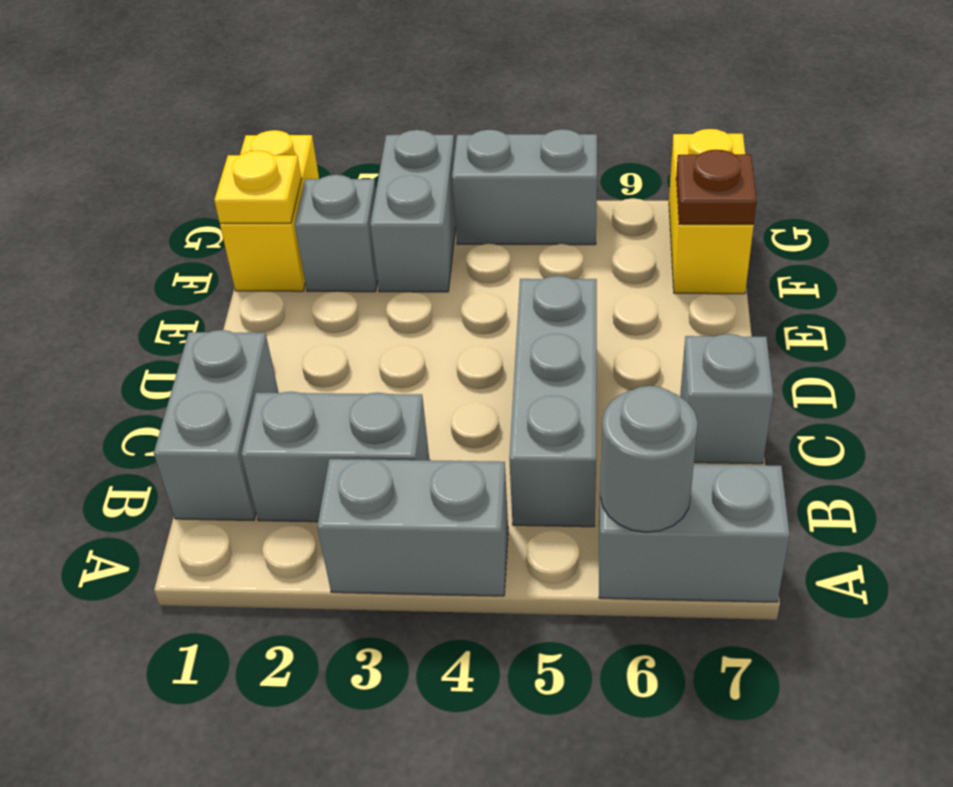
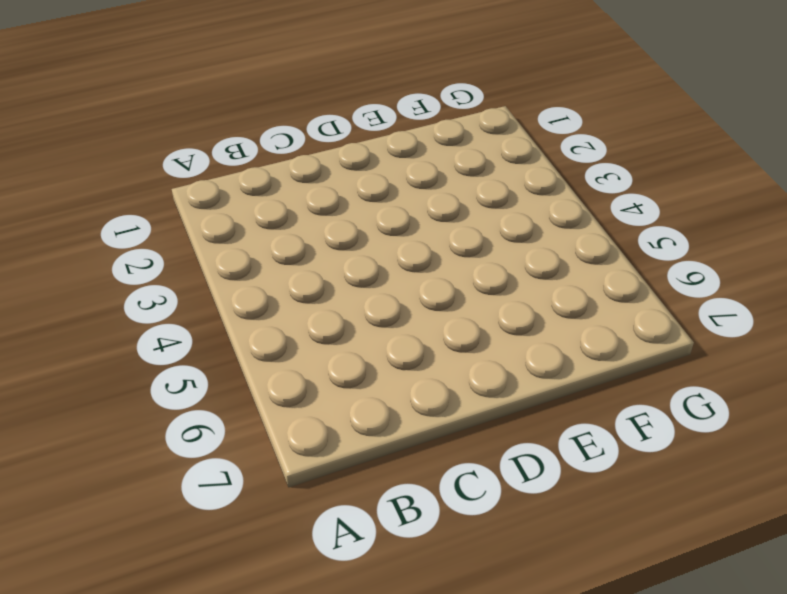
none -> grey 1x2 brick [317,459,508,596]
none -> grey 1x2 brick [599,464,790,602]
none -> grey 1x2 brick [154,330,279,520]

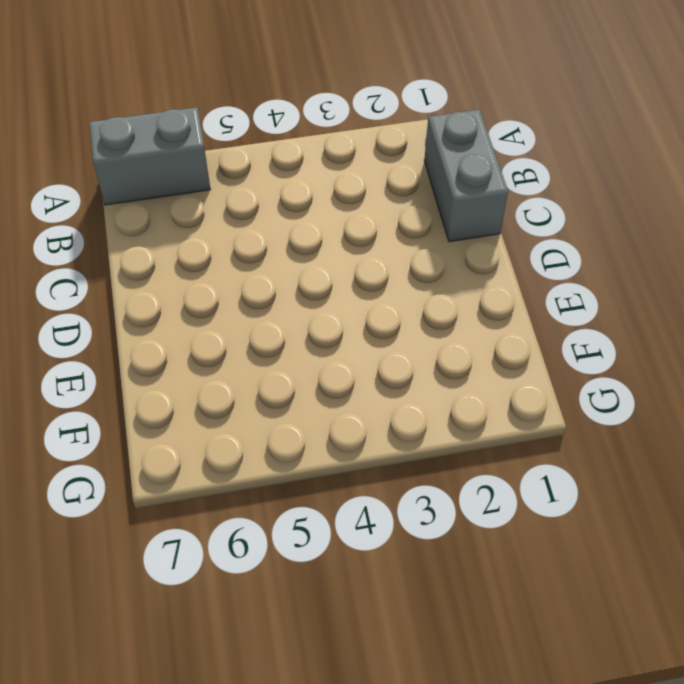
none -> grey 1x2 brick [317,459,508,596]
none -> grey 1x2 brick [241,392,429,522]
none -> grey 1x3 brick [509,276,597,527]

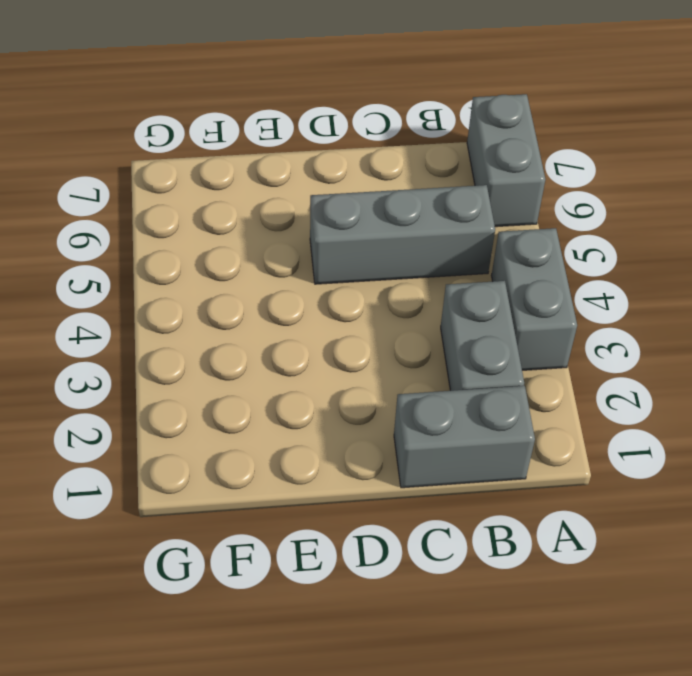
none -> grey 1x1 brick [680,334,773,464]
none -> yellow 1x2 brick [220,130,319,291]
none -> grey 1x1 brick [295,175,378,292]

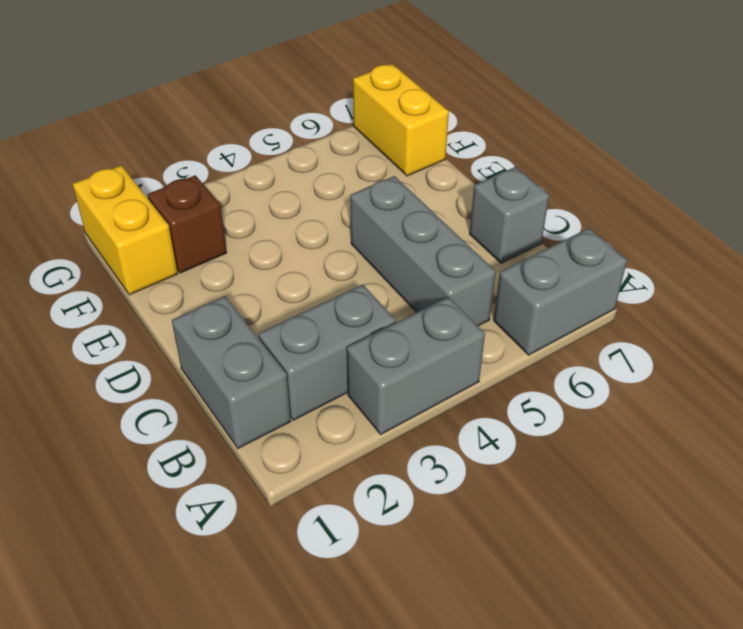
brown 1x1 brick [148,175,227,273] -> grey 1x1 brick [295,175,378,292]
none -> grey 1x2 brick [370,130,456,292]
none -> grey 1x2 brick [452,129,597,245]
none -> grey 1x1 round brick [601,386,698,532]

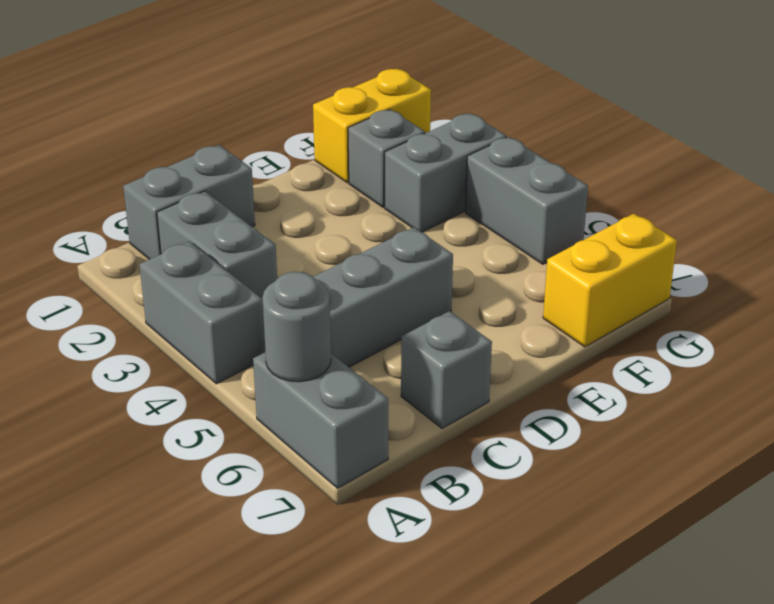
none -> yellow 1x1 plate [214,151,302,223]
none -> brown 1x1 plate [676,150,757,224]

